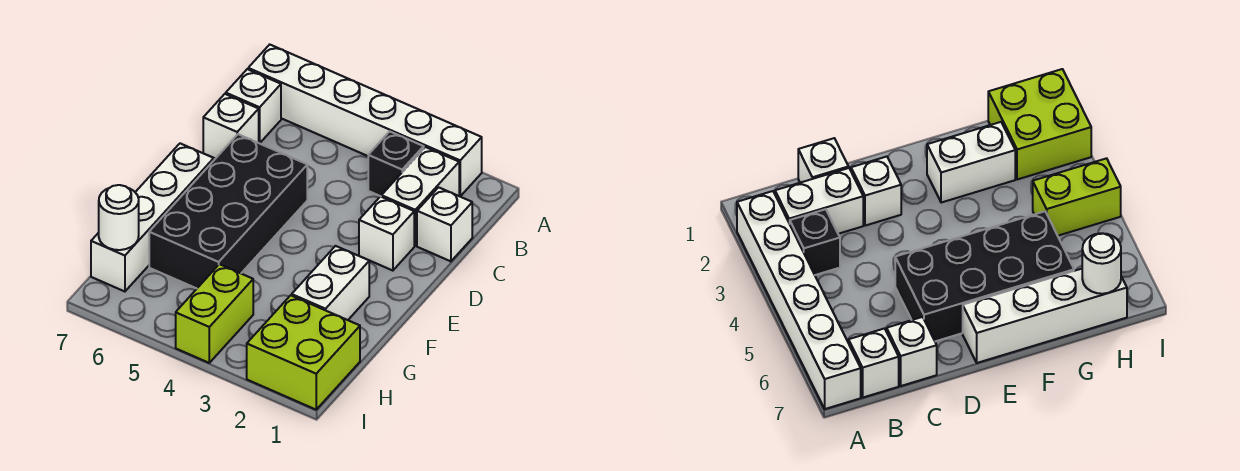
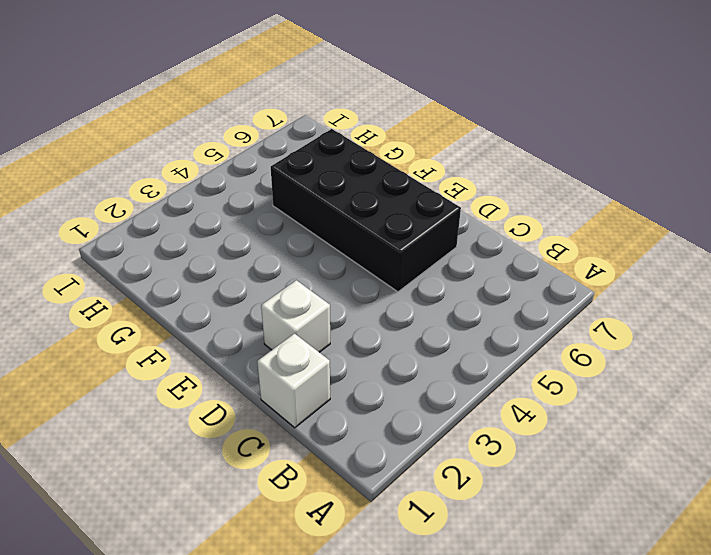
none -> white 1x6 brick [248,45,482,196]
none -> white 1x2 brick [381,147,459,246]
none -> black 1x1 brick [368,132,424,196]

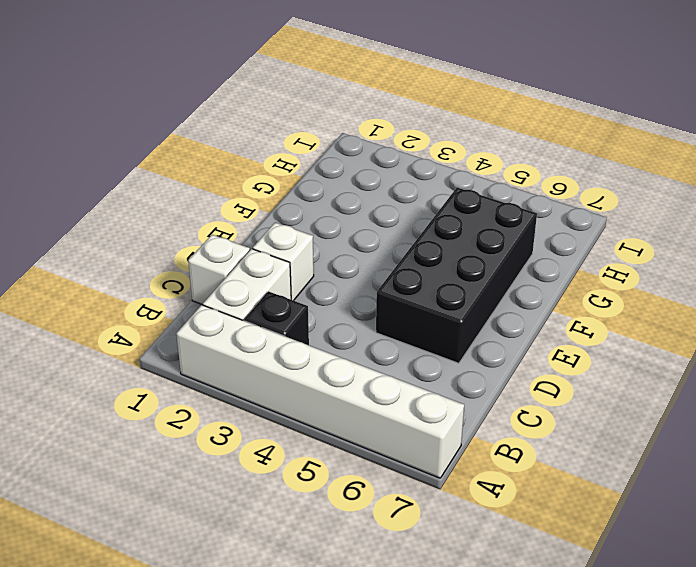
none -> white 1x1 brick [226,69,281,143]
none -> white 1x1 brick [203,94,259,159]
none -> white 1x4 brick [91,143,214,292]

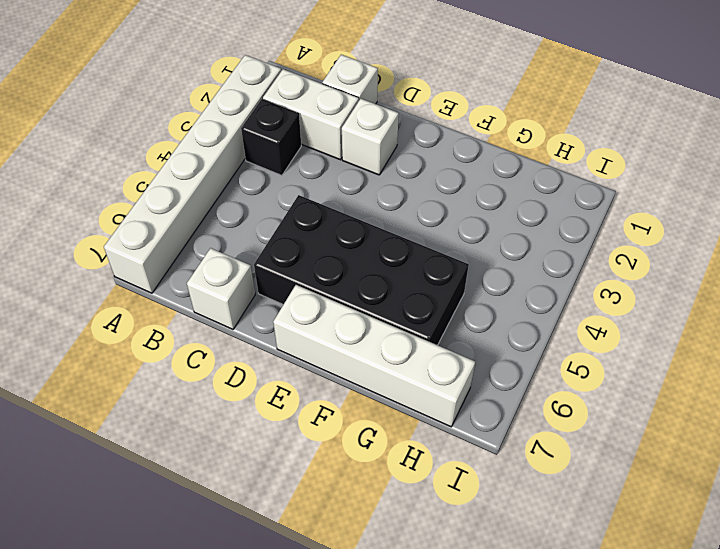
none -> white 1x1 brick [226,69,281,143]
none -> white 1x2 brick [292,246,369,320]
none -> lime 2x2 brick [247,295,360,410]

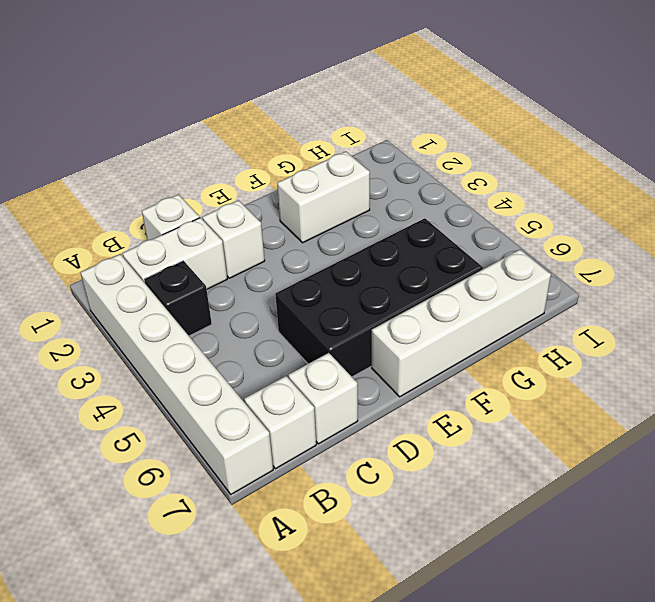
none -> lime 2x2 brick [247,295,360,410]
none -> lime 1x2 brick [176,264,253,363]
none -> white 1x1 round brick [99,185,139,250]

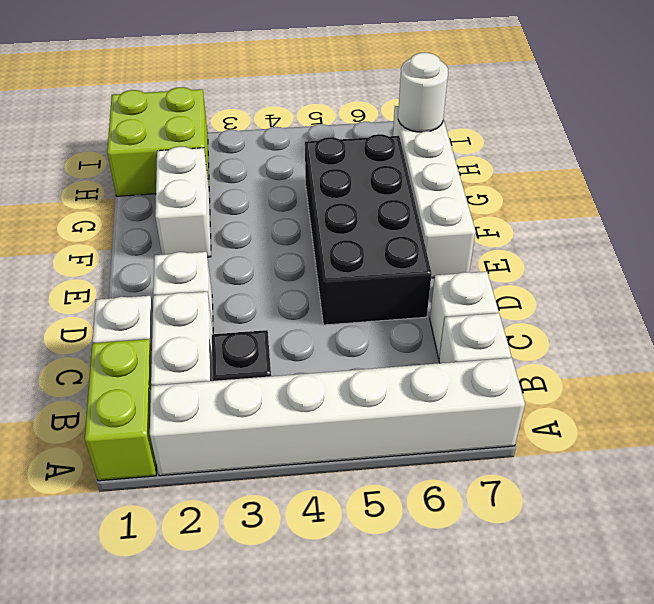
lime 1x2 brick [85,339,157,481] -> lime 1x2 brick moved to [176,264,253,363]

